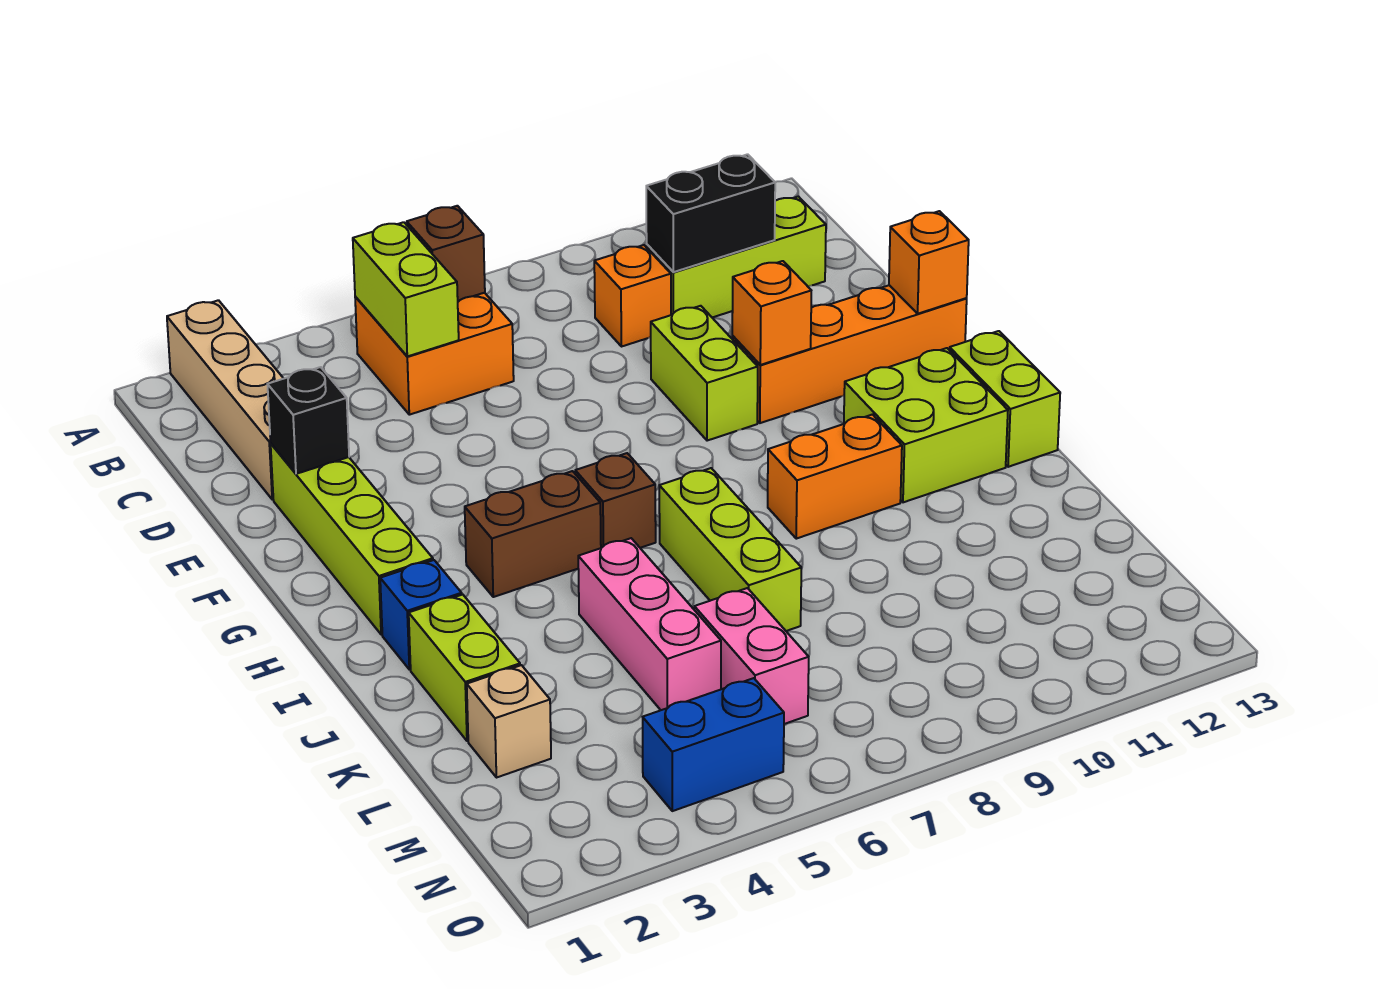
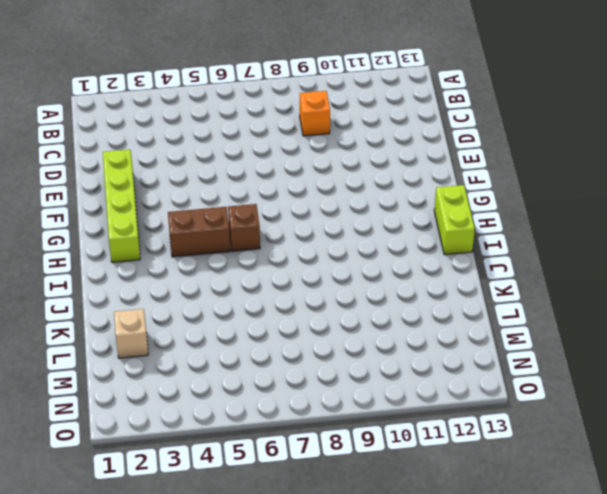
none -> tan 1x4 brick [167,300,284,500]
none -> orange 2x2 brick [355,293,514,415]
none -> lime 1x3 brick [647,197,826,317]

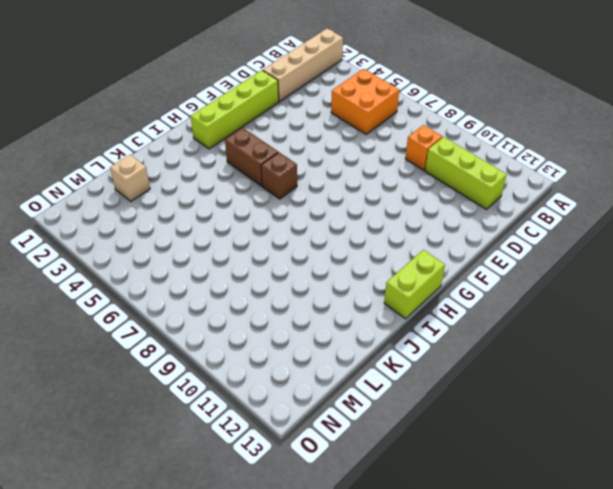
none -> lime 1x2 brick [651,306,758,441]
none -> orange 1x4 brick [732,285,967,423]
none -> lime 2x2 brick [844,348,1008,502]

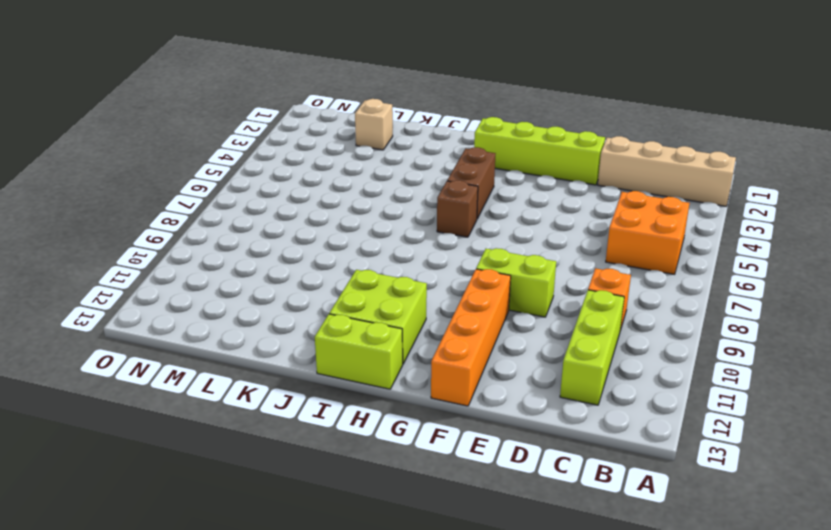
none -> blue 1x1 brick [380,560,462,670]
none -> lime 1x3 brick [659,468,801,631]
none -> orange 1x2 brick [768,415,902,539]

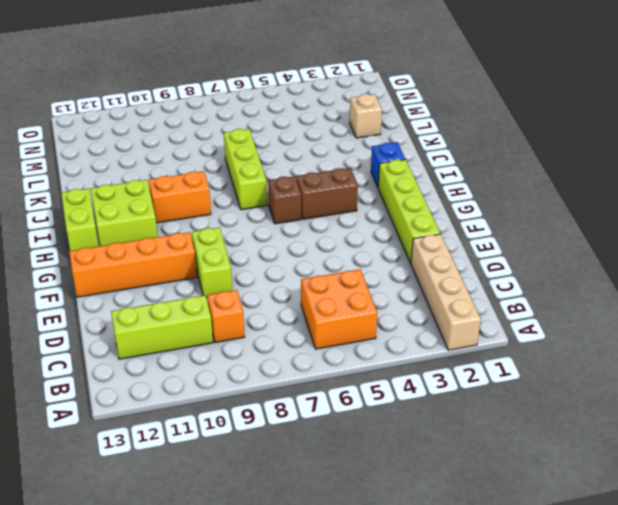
none -> lime 1x2 brick [409,595,520,741]
none -> pink 1x3 brick [578,538,721,710]
none -> pink 1x2 brick [694,588,809,724]

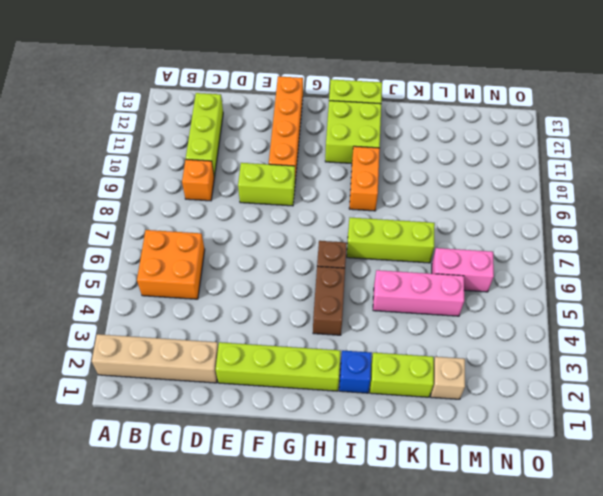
none -> blue 1x2 brick [643,678,784,811]
none -> lime 1x2 brick [353,222,459,356]
none -> brown 1x1 brick [407,206,485,301]

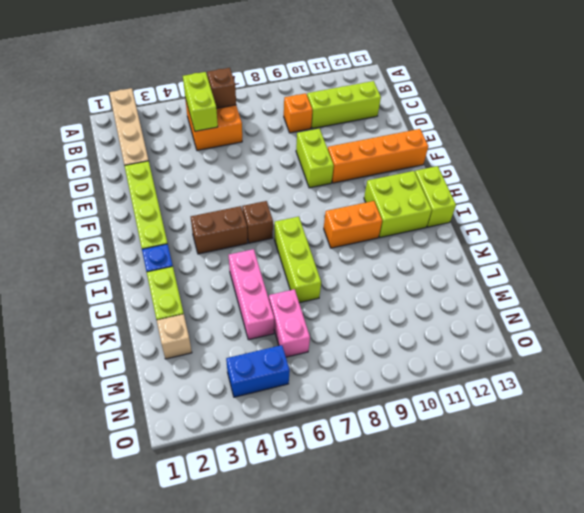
none -> black 1x2 brick [646,154,775,272]
none -> black 1x1 brick [267,367,349,474]
none -> orange 1x1 brick [732,261,811,365]

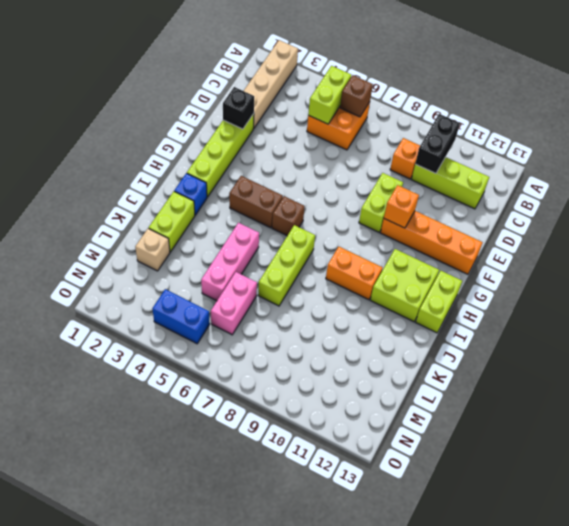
black 1x2 brick [415,114,460,173] -> black 1x2 brick turned to [646,154,775,272]
none -> orange 1x1 brick [889,211,969,314]

